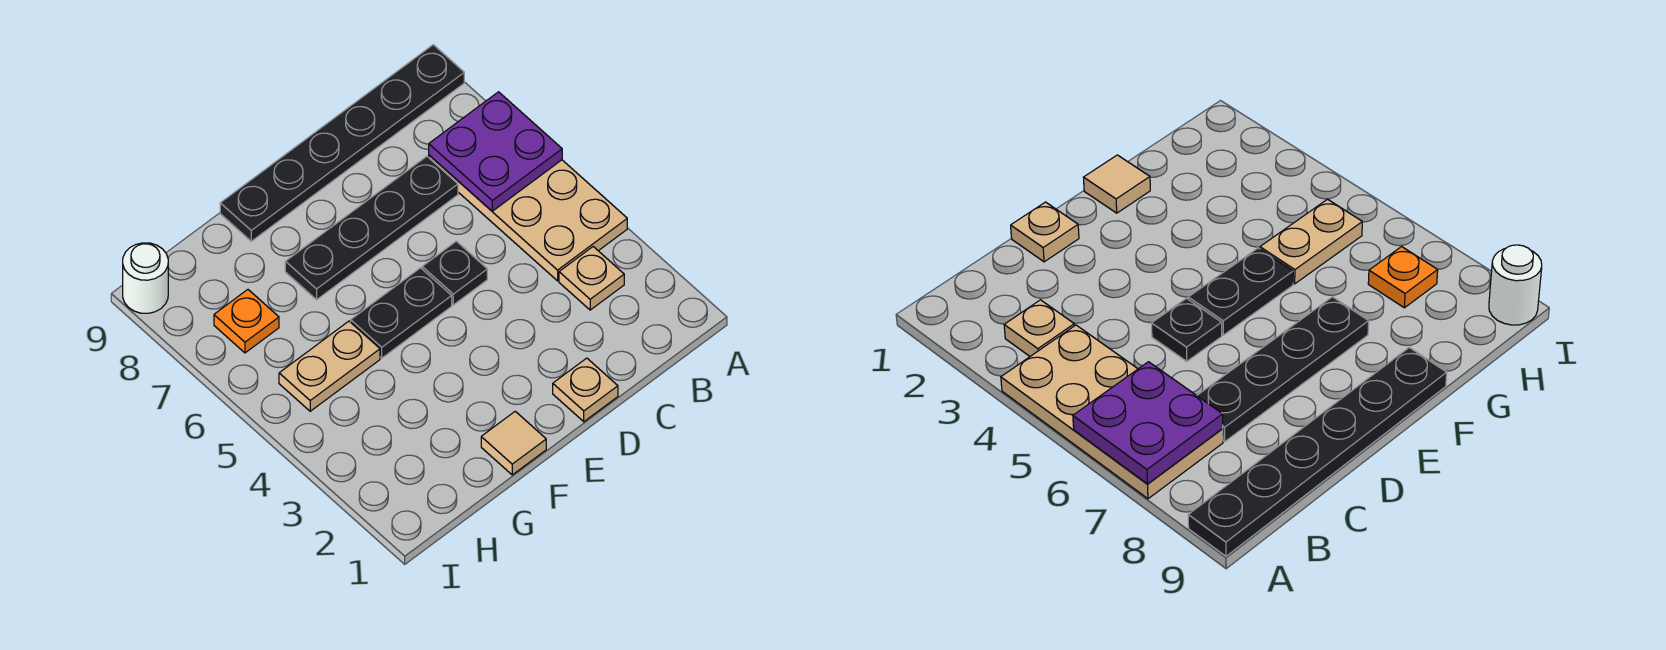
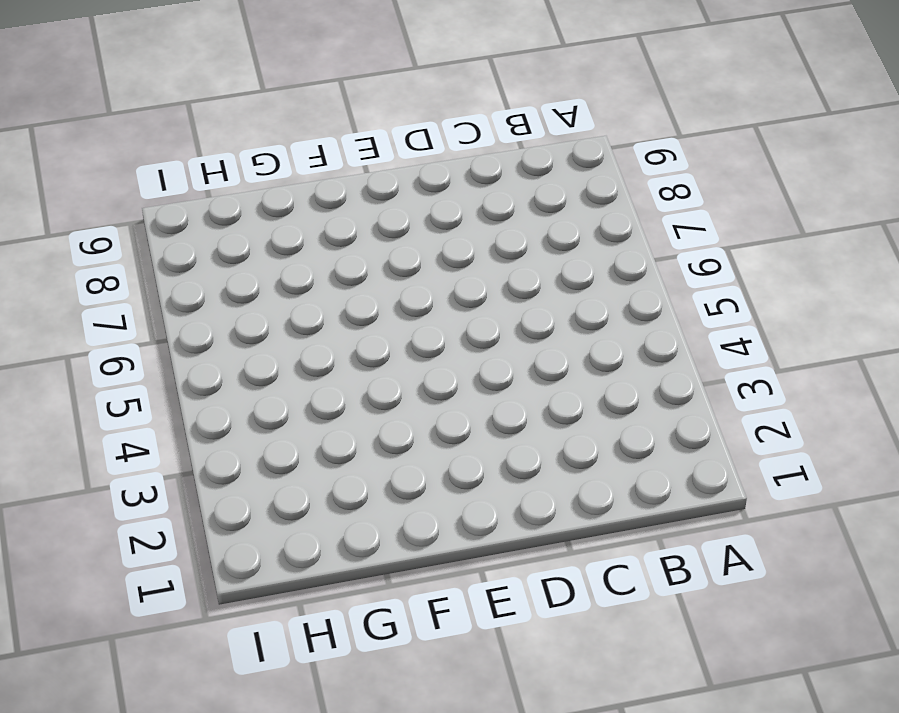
none -> tan 2x4 plate [429,155,627,281]
none -> black 1x6 plate [220,45,464,241]
none -> tan 1x1 plate [559,247,624,310]

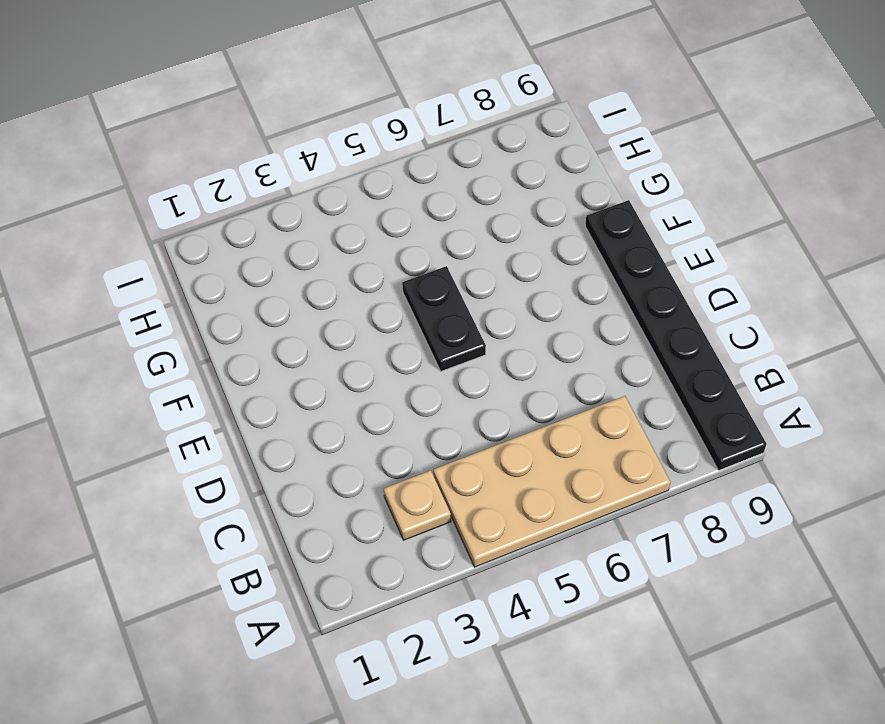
none -> black 1x4 plate [285,156,458,300]
none -> tan 1x1 plate [553,358,618,422]
none -> black 1x1 plate [422,241,487,305]

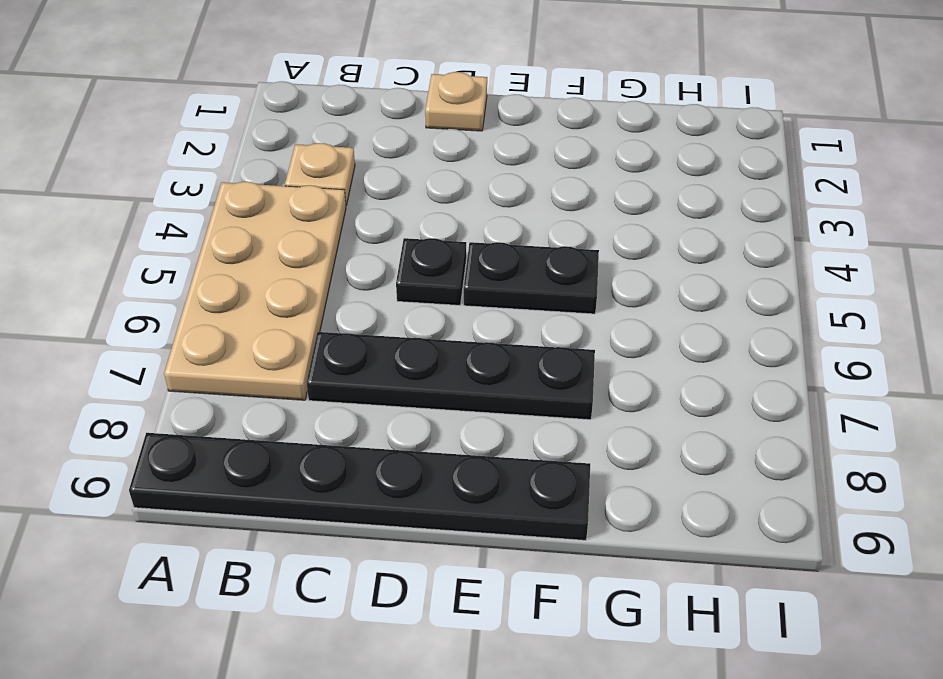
none -> tan 1x1 tile [481,411,546,475]
none -> tan 1x2 plate [279,321,380,411]
none -> orange 1x1 plate [214,290,279,353]

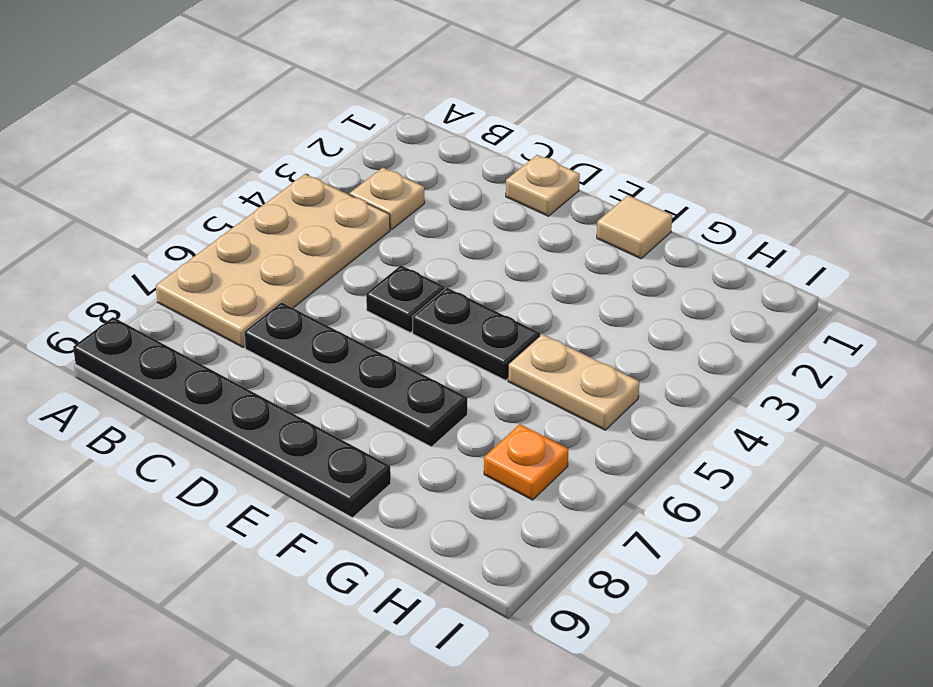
none -> white 1x1 round brick [123,243,168,313]
none -> purple 2x2 plate [429,92,562,211]

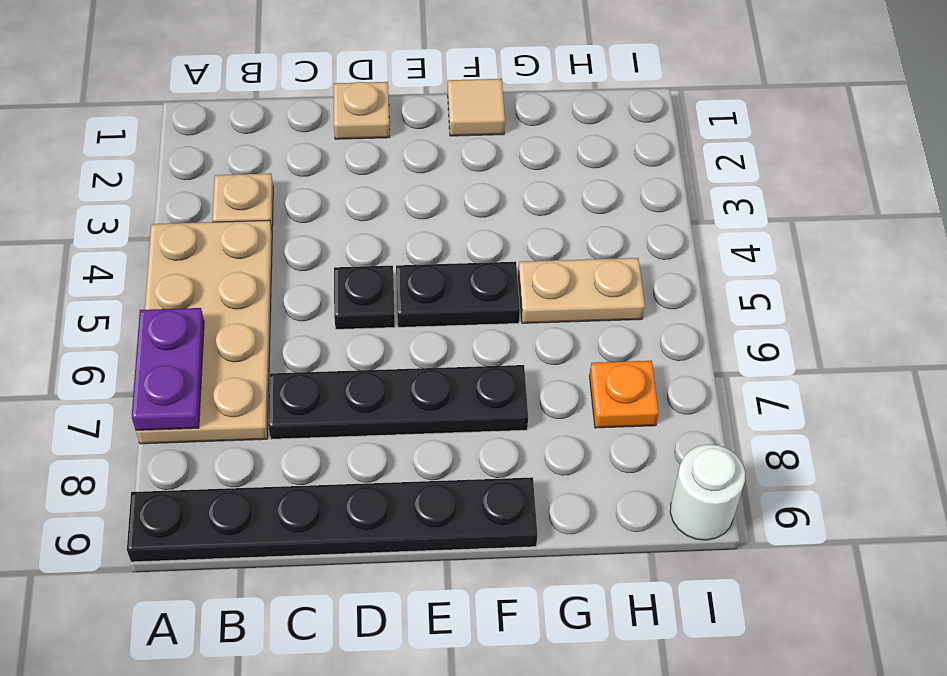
purple 1x2 plate [132,308,204,430] -> purple 2x2 plate [429,92,562,211]

